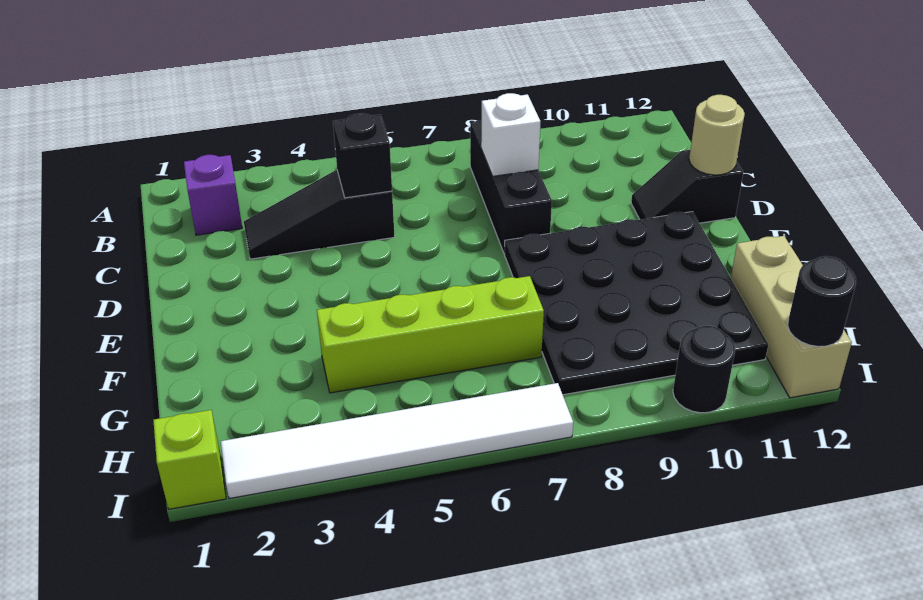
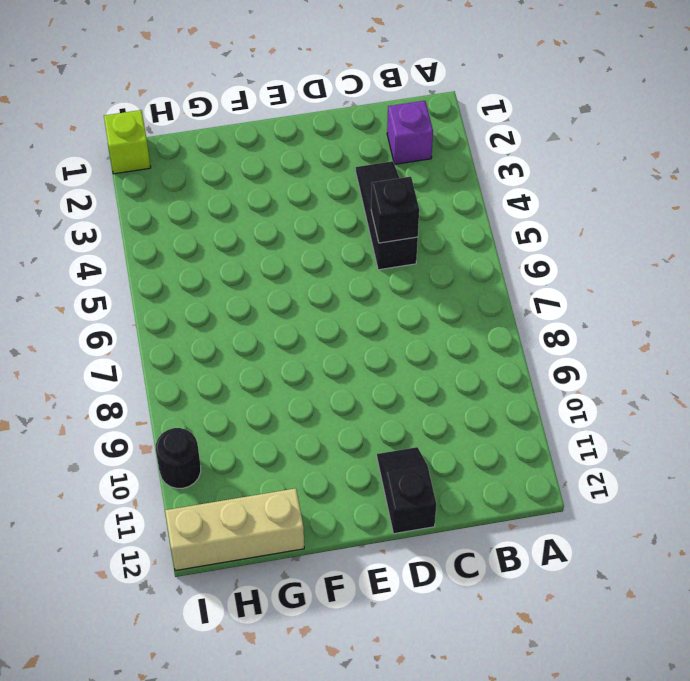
none -> black 1x3 brick [470,120,552,253]
none -> black 4x4 plate [504,212,768,395]
none -> lime 1x4 brick [317,276,544,393]

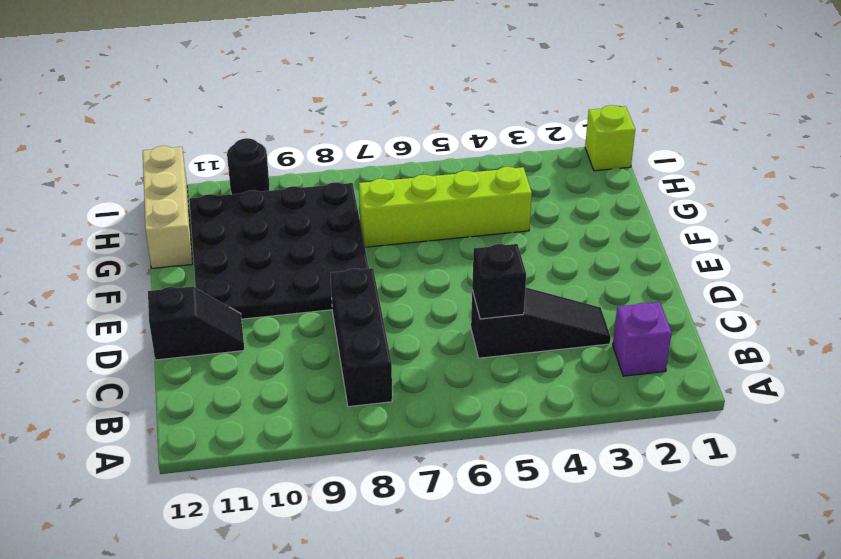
none -> white 1x6 tile [221,383,573,499]
none -> white 1x1 brick [481,93,540,176]
none -> tan 1x1 round brick [689,95,745,175]

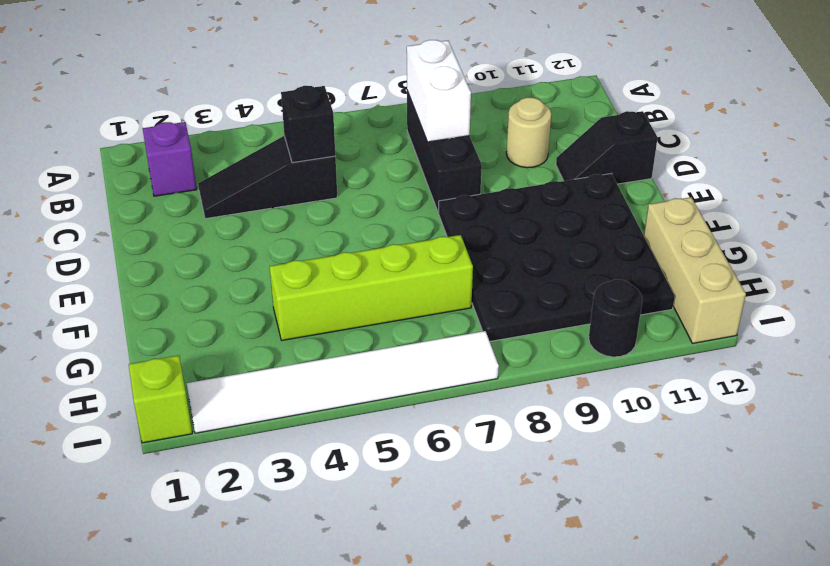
white 1x2 brick [407,40,471,142] -> white 1x1 brick [481,93,540,176]
tan 1x1 round brick [506,97,551,168] -> tan 1x1 round brick moved to [689,95,745,175]
none -> black 1x1 round brick [788,256,856,347]

